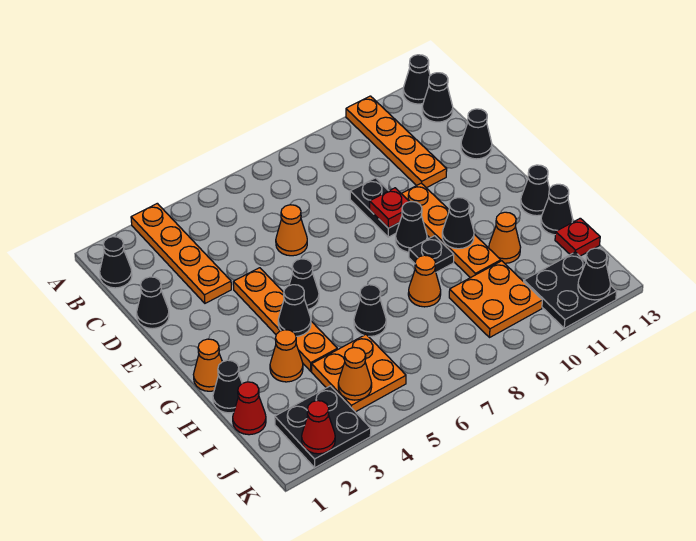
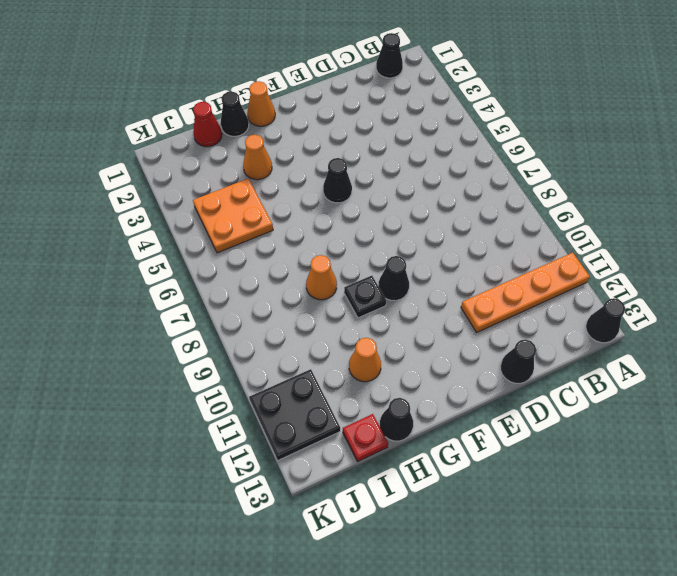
none -> orange 1x4 plate [131,203,231,303]
none -> black 1x1 cone [422,73,453,122]
none -> black 1x1 cone [137,277,169,329]
none -> orange 1x1 cone [276,205,307,256]

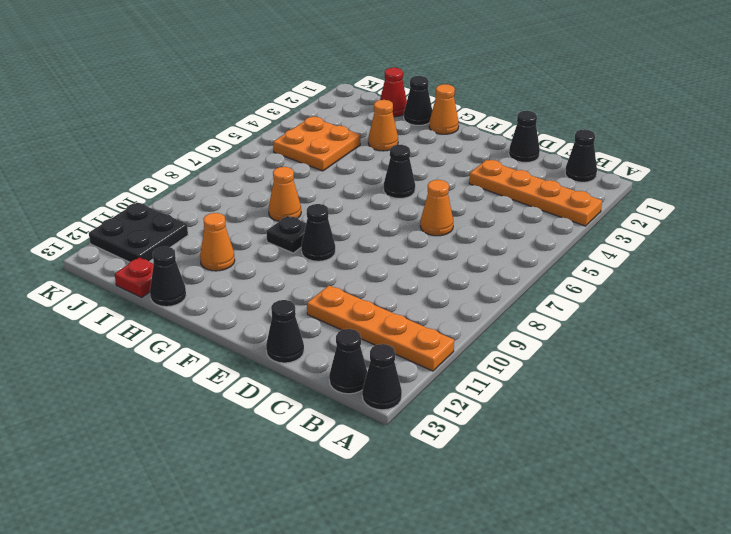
none -> black 1x2 plate [350,178,399,237]
none -> orange 1x4 plate [233,268,337,371]
none -> orange 1x4 plate [402,183,501,278]
none -> black 1x1 cone [521,165,549,216]

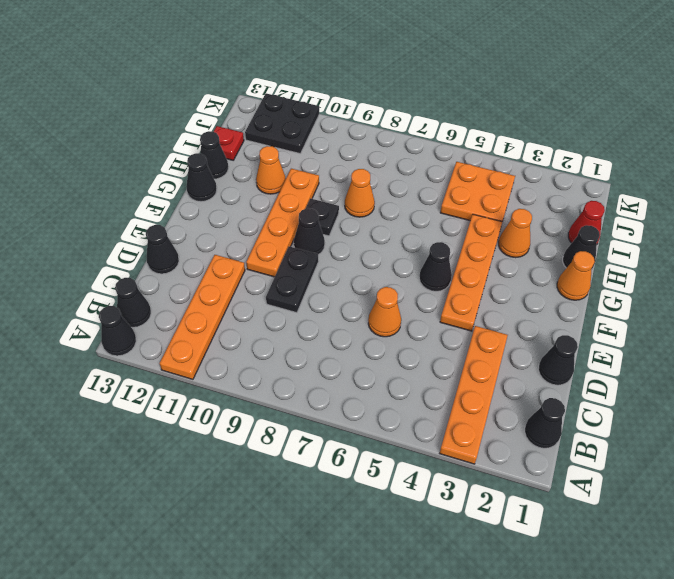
none -> black 1x1 cone [354,285,386,336]
none -> orange 2x2 plate [449,261,542,337]
none -> black 2x2 plate [275,386,371,468]
none -> red 1x1 plate [370,188,409,228]

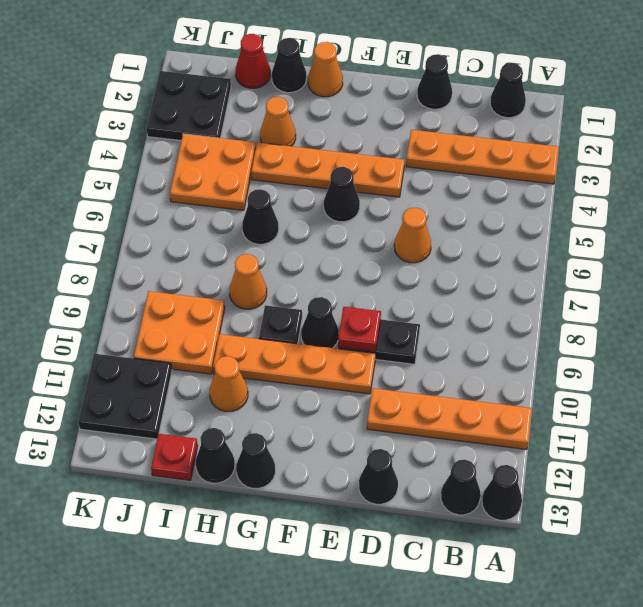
none -> black 1x1 cone [278,285,311,336]
none -> black 1x1 cone [442,198,474,249]
none -> orange 1x1 cone [338,348,372,400]
none -> red 1x1 cone [302,401,335,454]

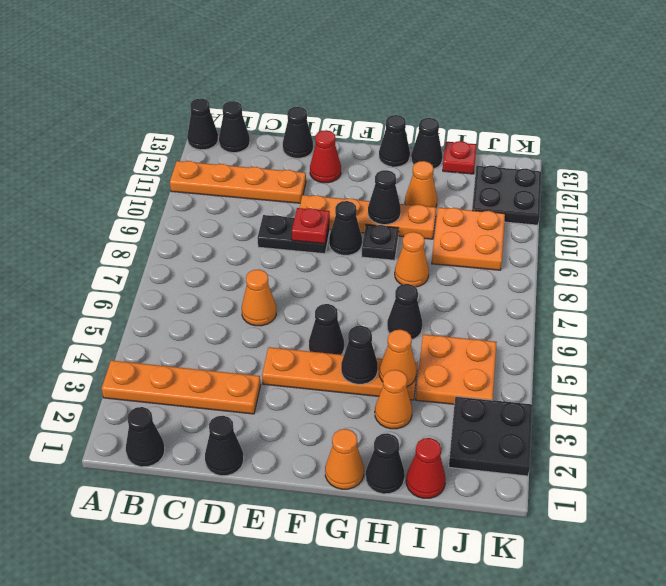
red 1x1 cone [310,130,341,183] -> red 1x1 cone moved to [302,401,335,454]
orange 1x1 cone [380,330,417,387] -> orange 1x1 cone moved to [338,348,372,400]
none -> black 1x1 cone [578,248,610,300]

